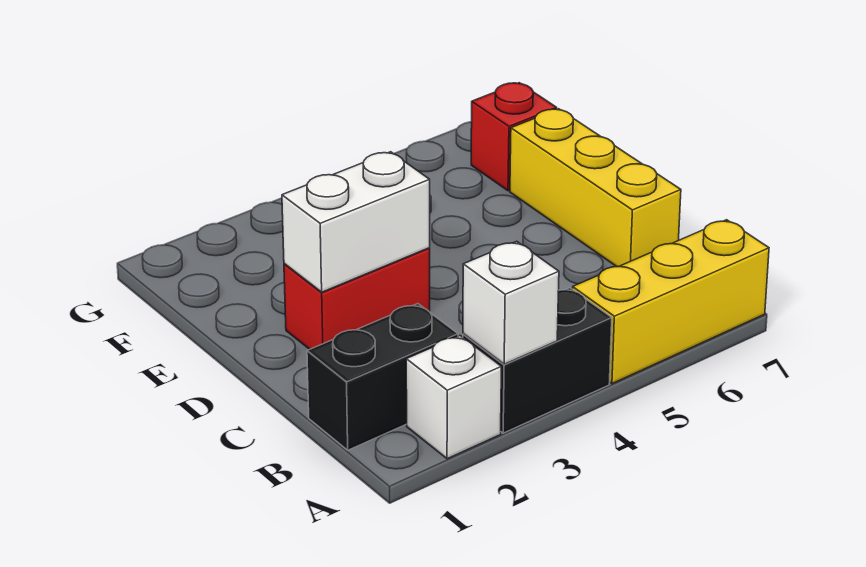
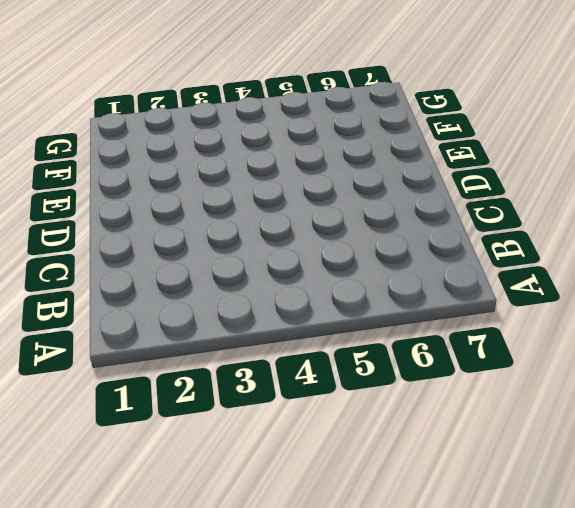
none -> white 1x1 brick [406,336,501,459]
none -> black 1x2 brick [463,288,612,433]

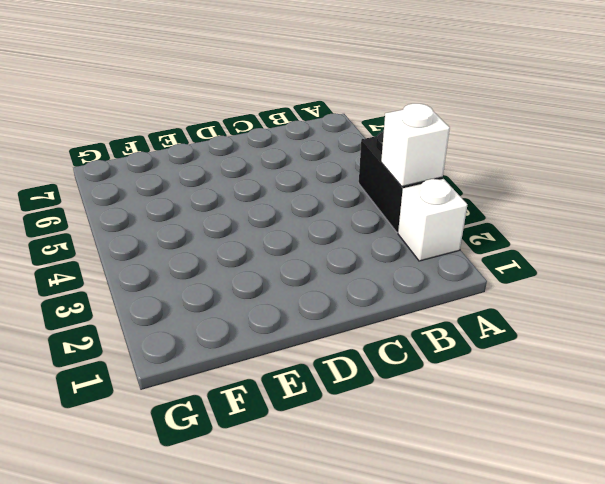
none -> yellow 1x3 brick [573,220,769,384]
none -> black 1x2 brick [307,304,458,450]

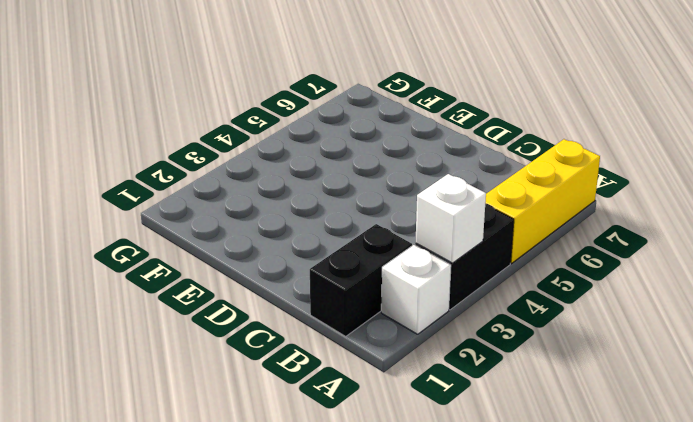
none -> yellow 1x3 brick [510,109,681,267]
none -> red 1x2 brick [284,248,430,349]

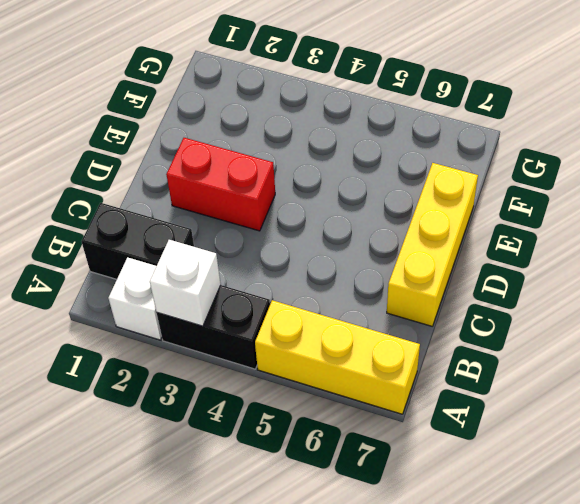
none -> red 1x1 brick [471,83,557,191]
none -> white 1x2 brick [282,152,430,292]

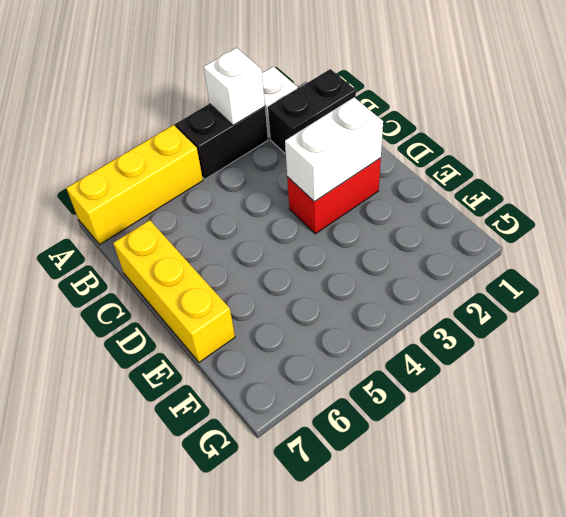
none -> red 1x1 brick [471,83,557,191]

